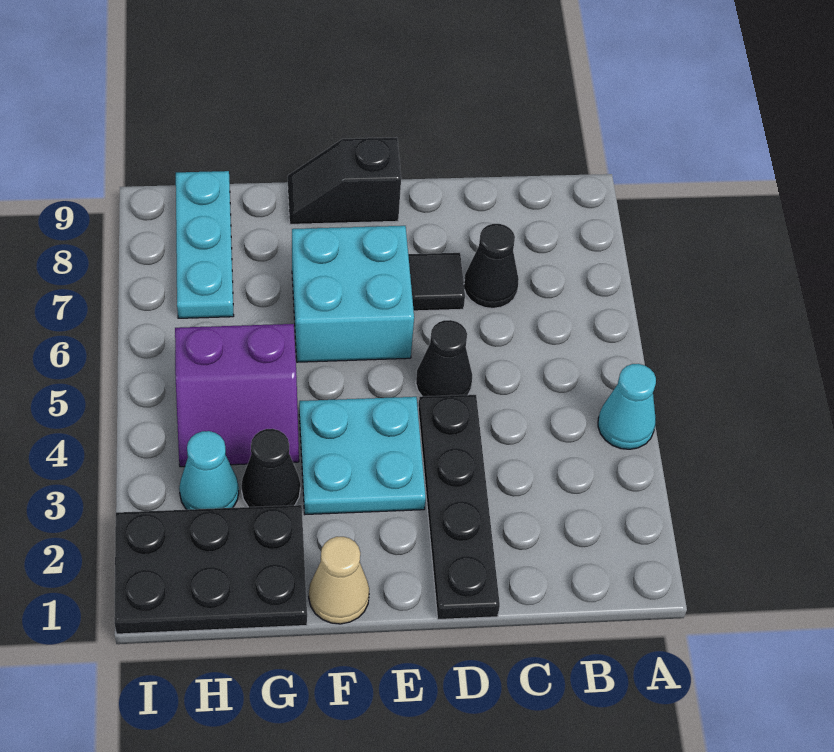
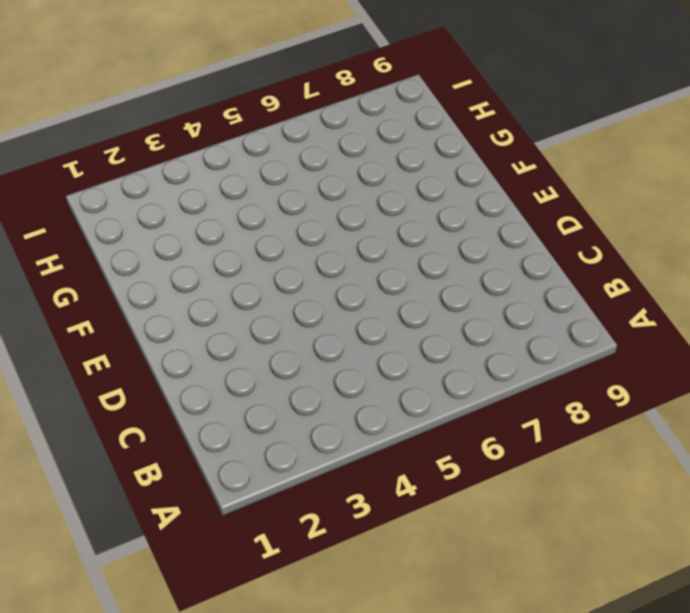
none -> cyan 1x1 cone [598,364,656,449]
none -> black 1x1 cone [464,224,519,308]
none -> black 1x4 plate [418,395,500,620]

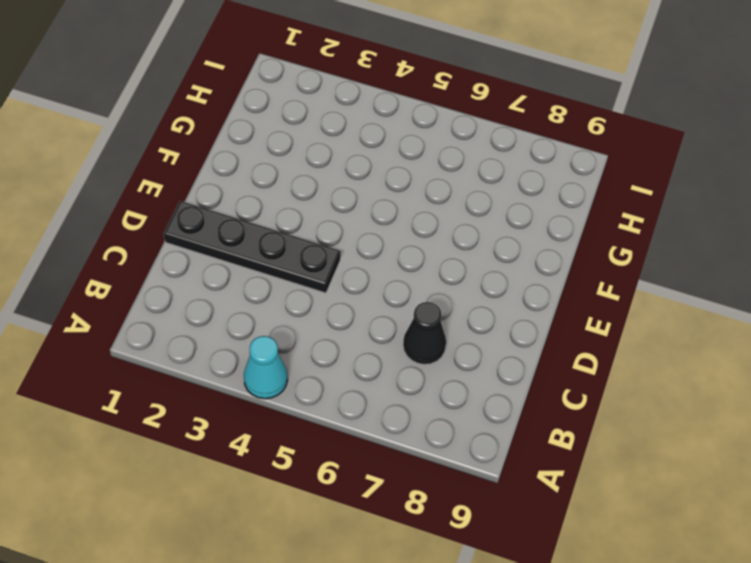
none -> black 1x1 cone [416,320,472,396]
none -> black 1x1 tile [408,253,465,311]
none -> cyan 2x2 plate [299,397,426,514]

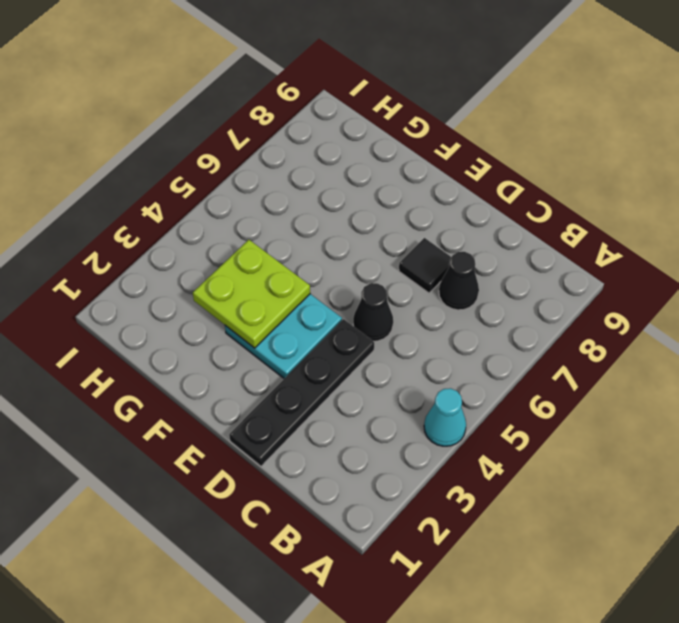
lime 2x2 plate [193,240,310,348] -> none
none -> cyan 2x2 brick [292,226,414,362]
none -> black 1x2 slope [288,138,401,224]
none -> tan 1x1 cone [309,537,369,624]

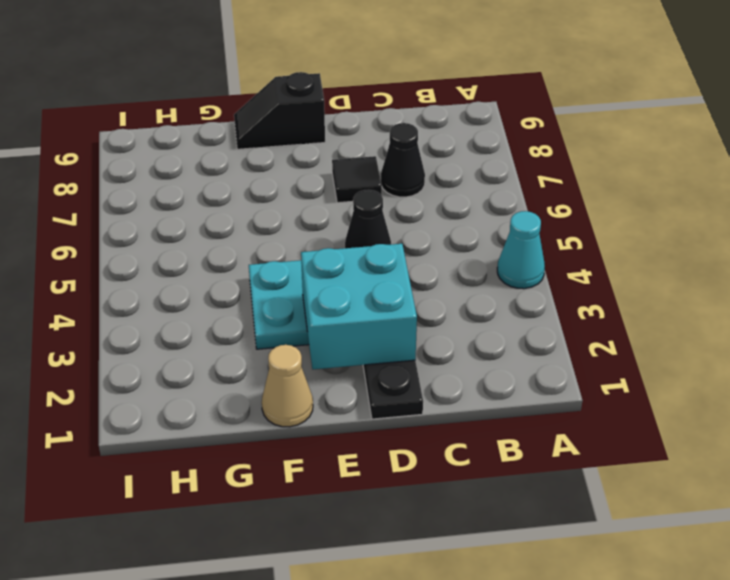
cyan 2x2 brick [301,244,417,369] -> cyan 2x2 brick moved to [292,226,414,362]
none -> black 2x3 plate [114,505,307,634]
none -> black 1x1 cone [241,429,300,507]
none -> purple 2x2 slope [175,324,299,467]

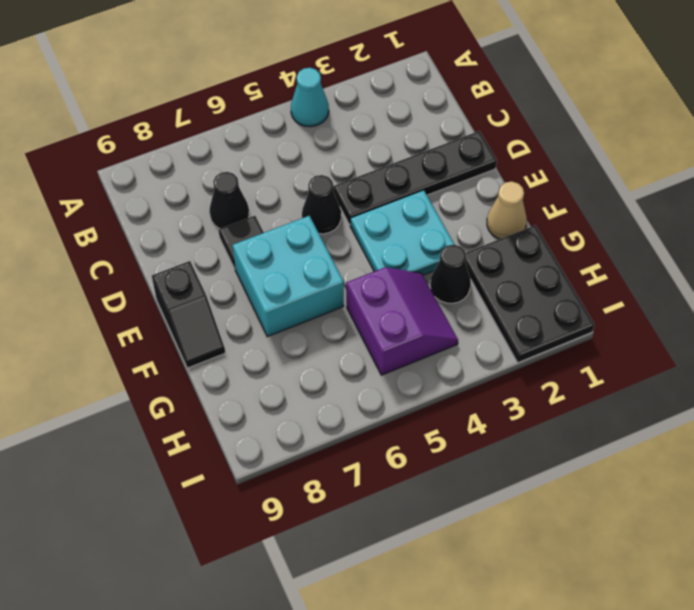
none -> cyan 1x1 cone [179,431,239,510]
none -> cyan 1x3 plate [176,171,234,318]

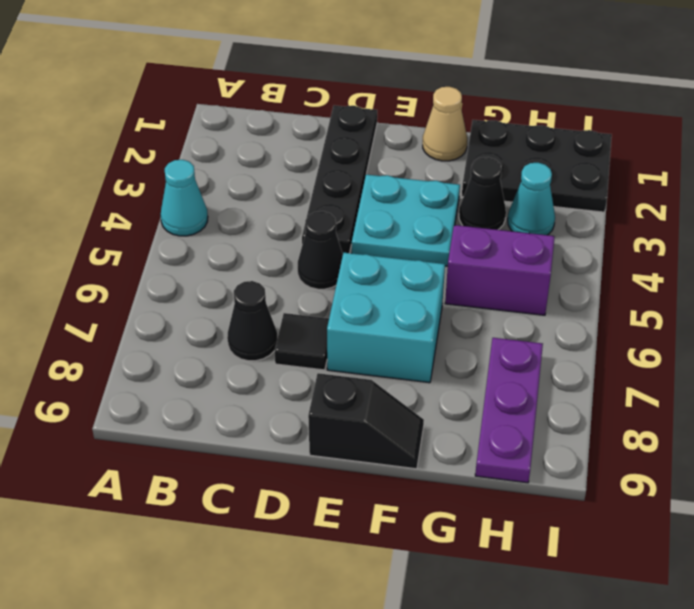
purple 1x3 plate [475,338,543,483] -> cyan 1x3 plate [176,171,234,318]

